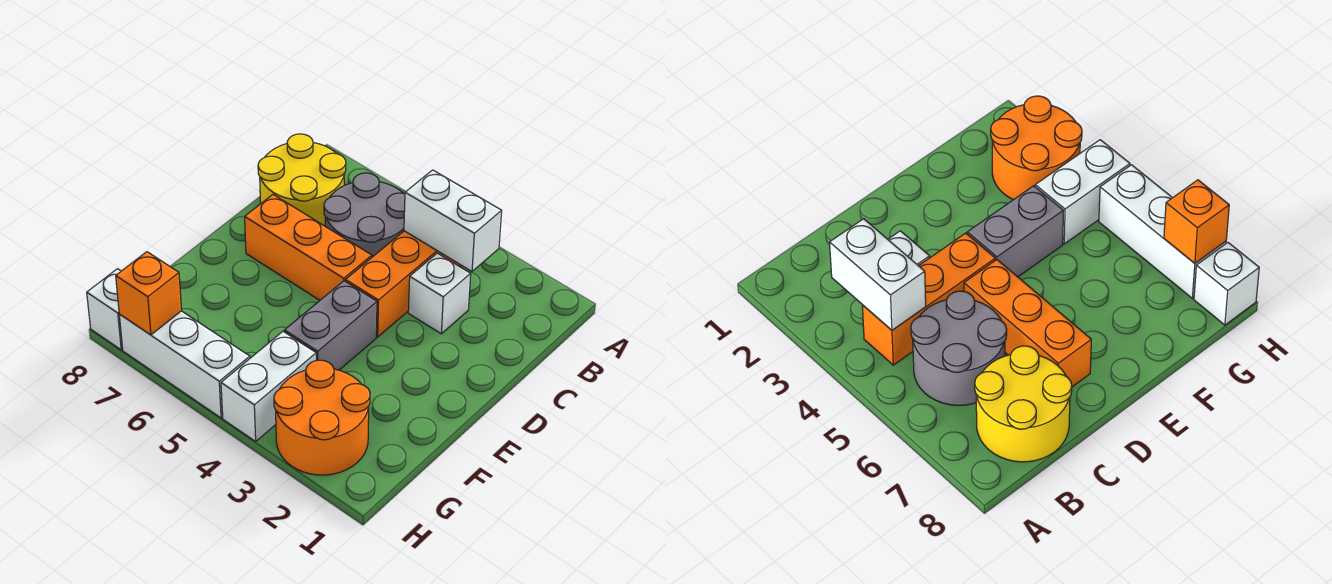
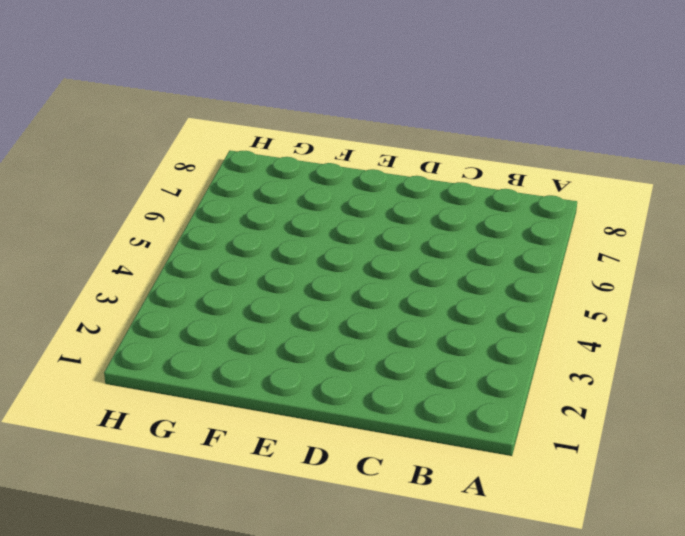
none -> orange 1x3 brick [345,231,461,337]
none -> grey 2x2 round brick [324,173,405,257]
none -> yellow 2x2 round brick [258,134,346,226]

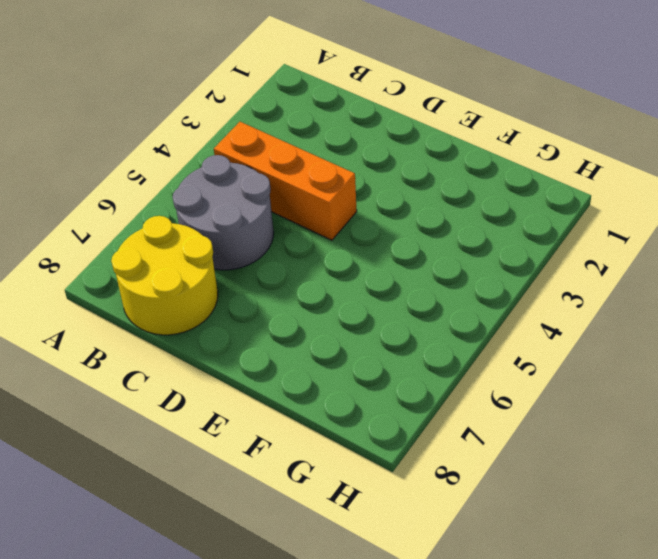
none -> white 1x1 brick [408,253,471,334]
none -> orange 1x3 brick [245,195,372,300]
none -> grey 1x2 brick [284,281,377,370]

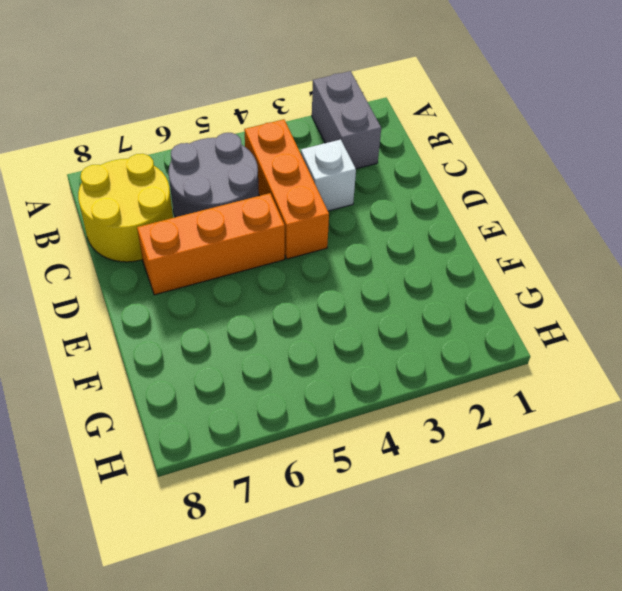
grey 1x2 brick [312,71,381,169] -> grey 1x2 brick moved to [284,281,377,370]
none -> orange 2x2 round brick [274,360,370,475]
none -> white 1x2 brick [221,332,316,441]
none -> white 1x3 brick [119,311,250,418]

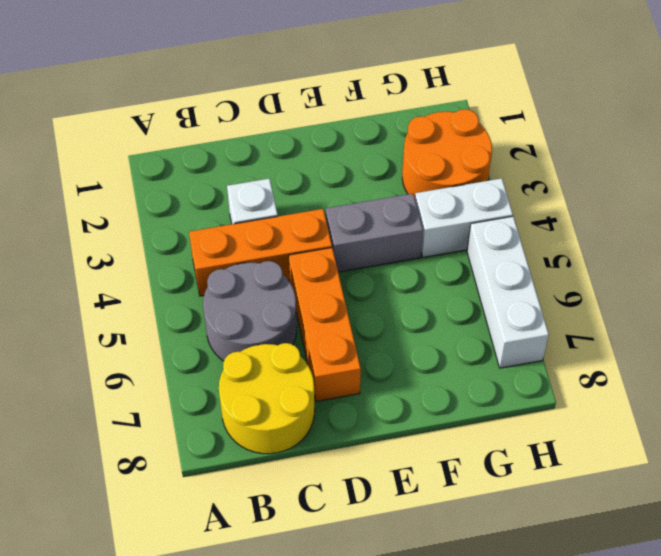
none -> white 1x1 brick [87,269,123,350]
none -> white 1x2 brick [404,170,502,271]
none -> orange 1x1 brick [116,252,182,335]

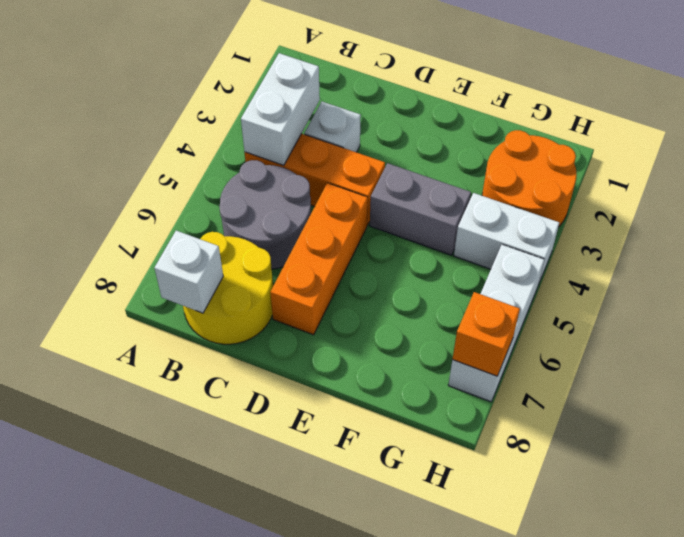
white 1x1 brick [154,231,223,313] -> white 1x1 brick moved to [87,269,123,350]

